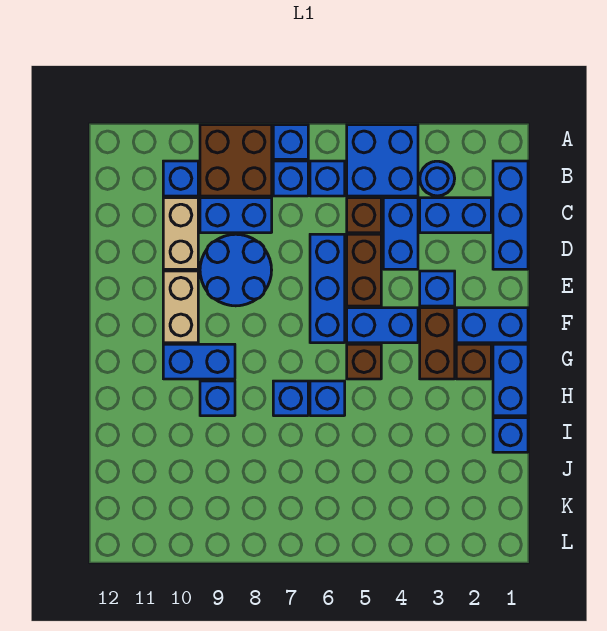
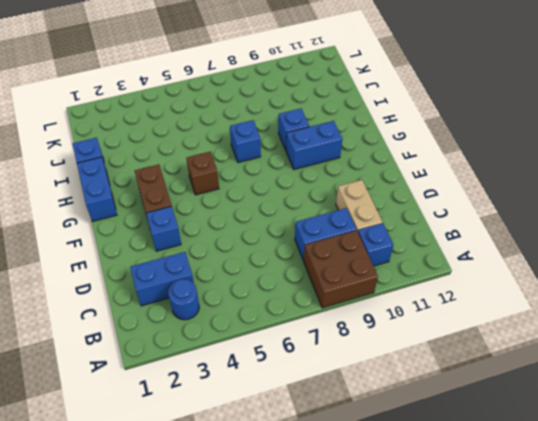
none -> blue 2x2 brick [347,125,418,196]
none -> blue 1x1 brick [273,125,308,159]
none -> blue 1x3 brick [493,161,528,269]

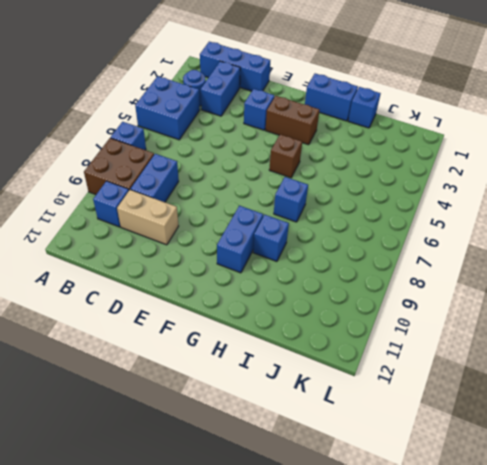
none -> blue 1x1 brick [310,161,345,196]
none -> blue 1x1 brick [273,161,308,196]
none -> blue 1x2 brick [383,198,418,269]

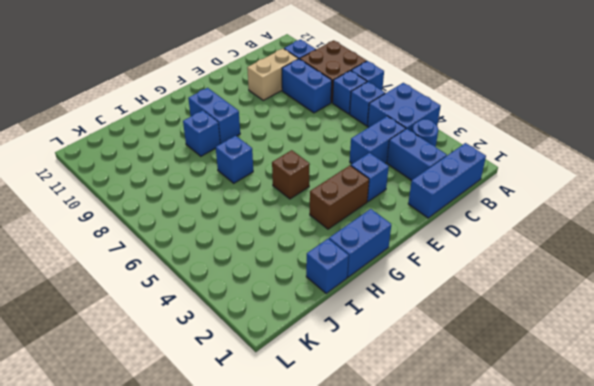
none -> brown 1x1 brick [347,198,381,233]
none -> brown 1x2 brick [347,234,381,306]
none -> blue 1x3 brick [310,234,345,343]

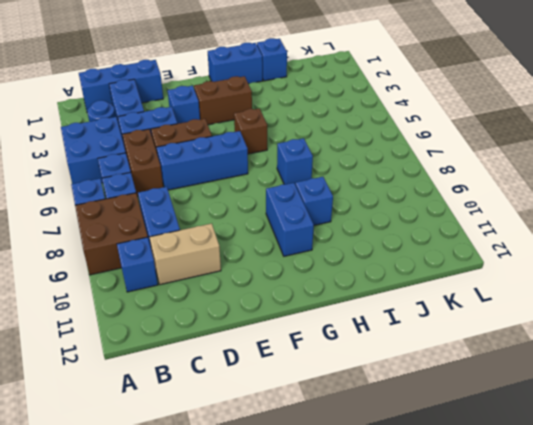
brown 1x2 brick [122,129,163,196] -> brown 1x1 brick [347,198,381,233]
none -> blue 2x2 round brick [200,234,272,306]
none -> tan 1x2 brick [163,271,198,343]
none -> blue 1x2 brick [456,308,528,343]

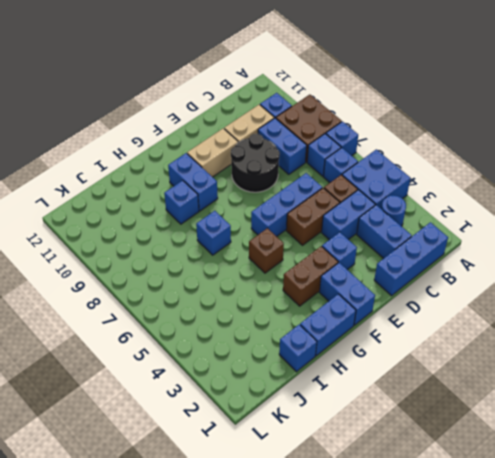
black 2x2 round brick [231,134,280,192] -> blue 2x2 round brick [200,234,272,306]
none -> blue 1x2 brick [347,308,418,343]
none -> brown 1x1 brick [456,344,491,379]
none -> blue 1x1 brick [310,381,345,416]

